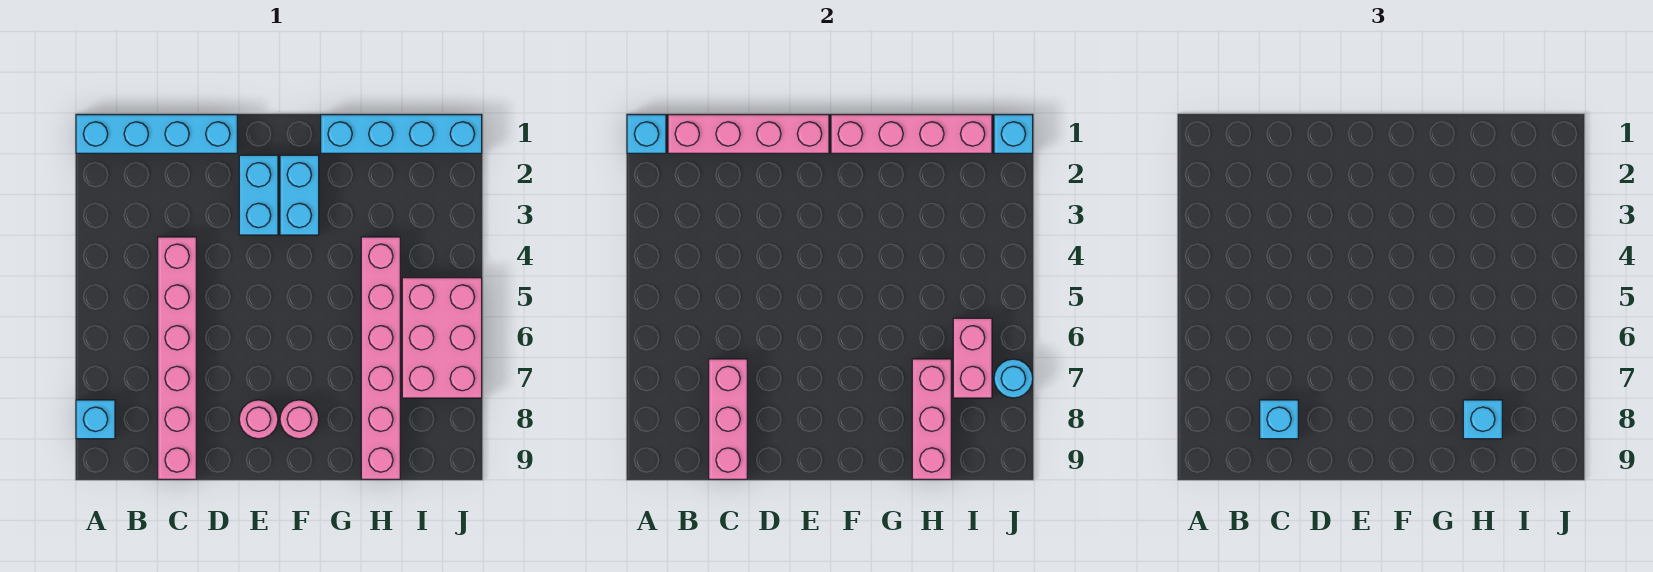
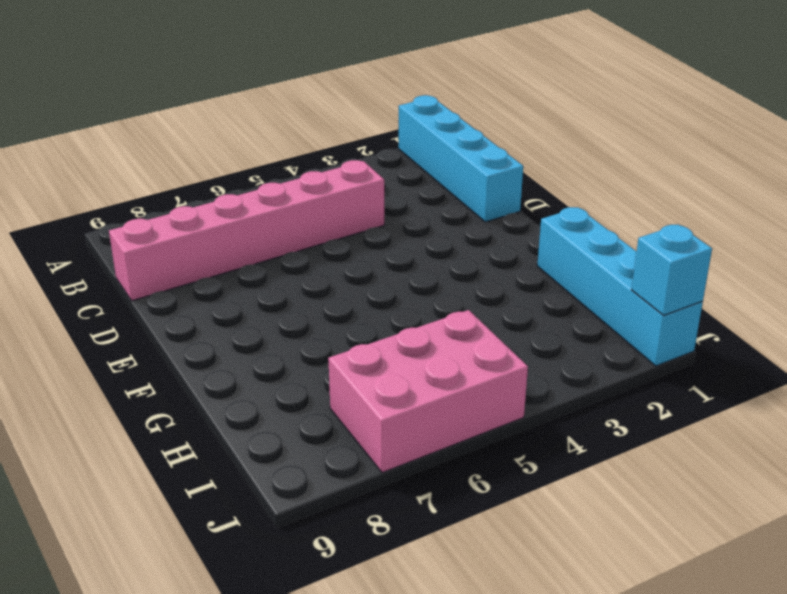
none -> cyan 1x1 brick [76,400,115,439]
none -> cyan 1x2 brick [239,155,278,235]
none -> pink 1x1 round brick [239,400,278,439]

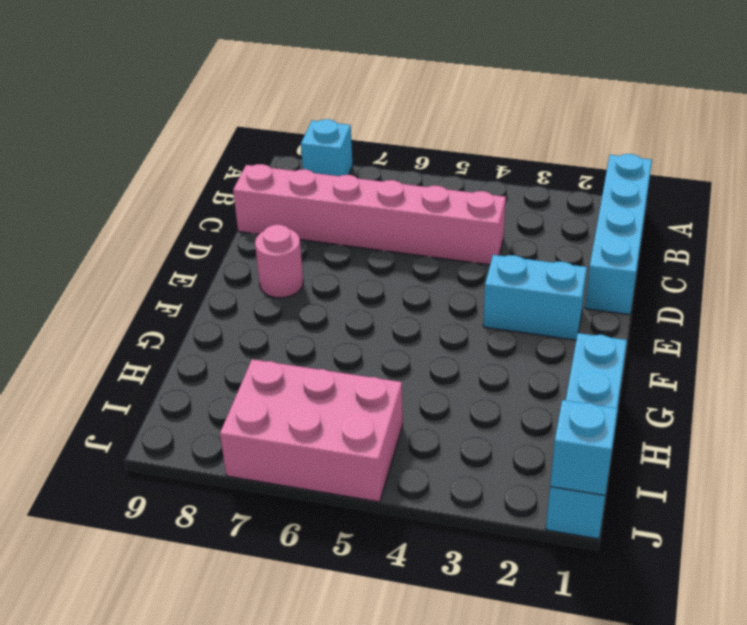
none -> cyan 1x2 brick [280,155,319,235]
none -> pink 1x1 round brick [280,400,319,439]
none -> pink 1x6 brick [361,237,400,479]

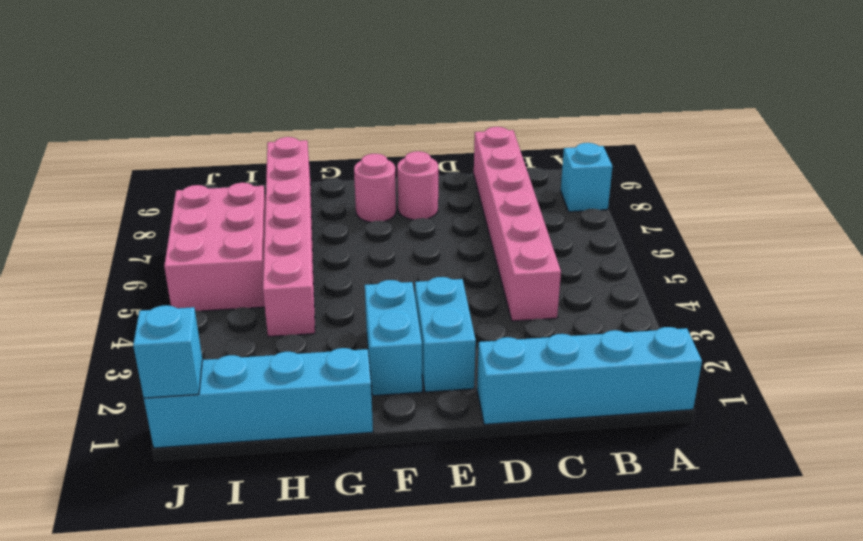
none -> cyan 1x1 brick [627,115,666,153]
none -> pink 1x4 brick [668,115,829,153]
none -> pink 1x3 brick [709,359,747,479]

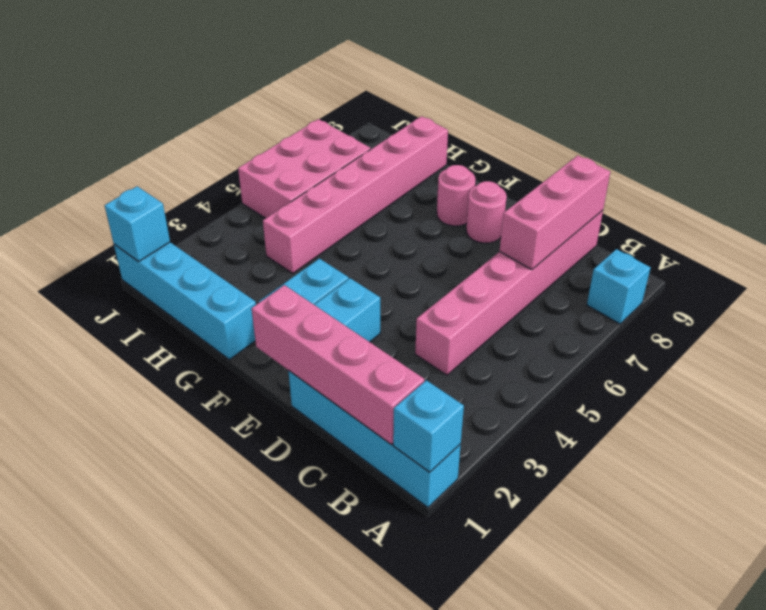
none -> pink 1x4 brick [831,115,992,153]
none -> pink 1x3 brick [912,359,951,479]
none -> pink 1x2 brick [953,318,992,398]

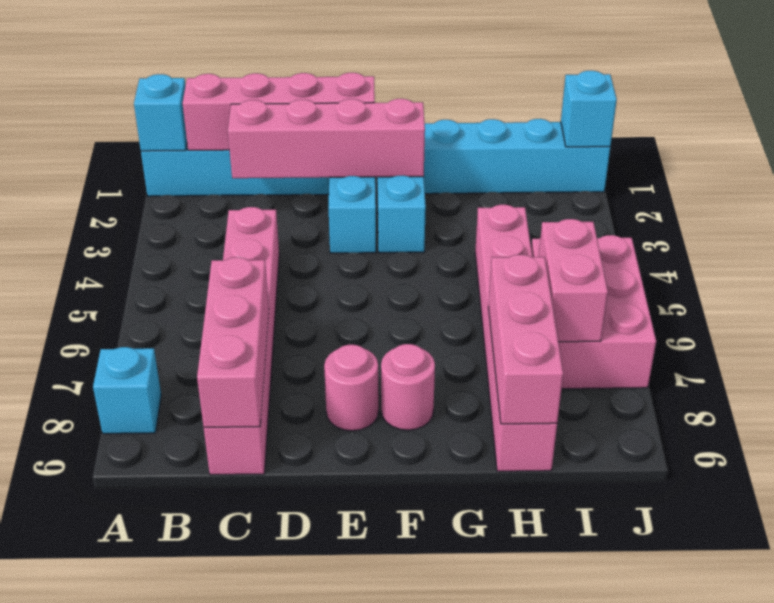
pink 1x4 brick [228,99,425,178] -> pink 1x4 brick moved to [831,115,992,153]
none -> cyan 1x1 round brick [994,359,1033,398]
none -> cyan 1x1 brick [1260,400,1298,439]
none -> cyan 1x1 brick [1463,400,1502,439]

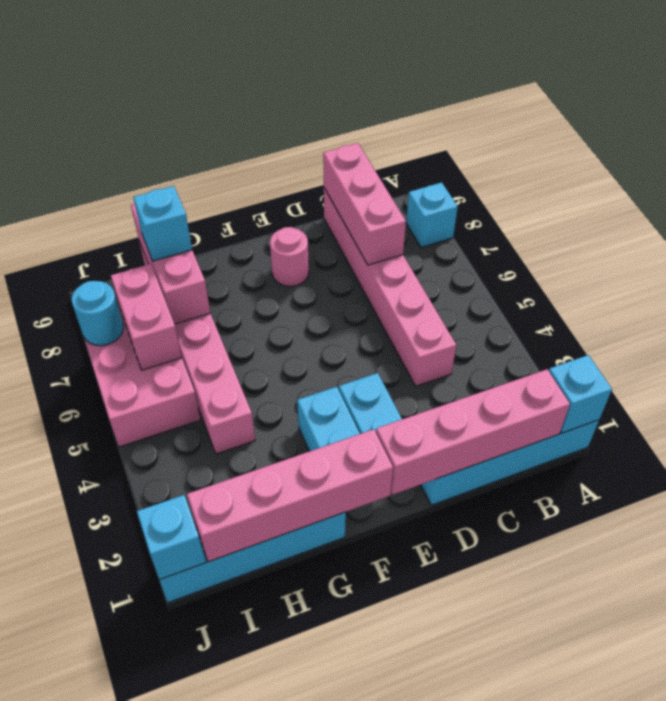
none -> pink 1x1 round brick [280,400,319,439]
none -> cyan 1x1 brick [1260,400,1298,439]

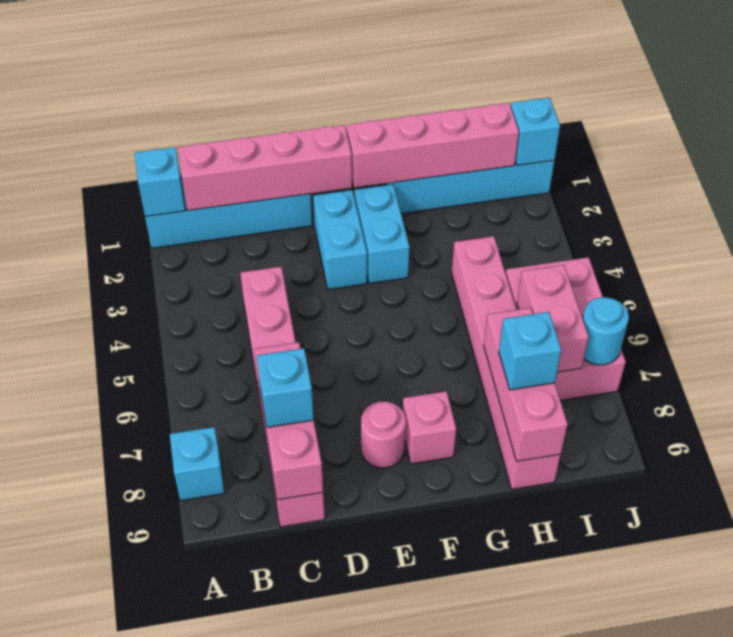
pink 1x1 brick [403,391,456,464] -> pink 1x1 round brick [280,400,319,439]

